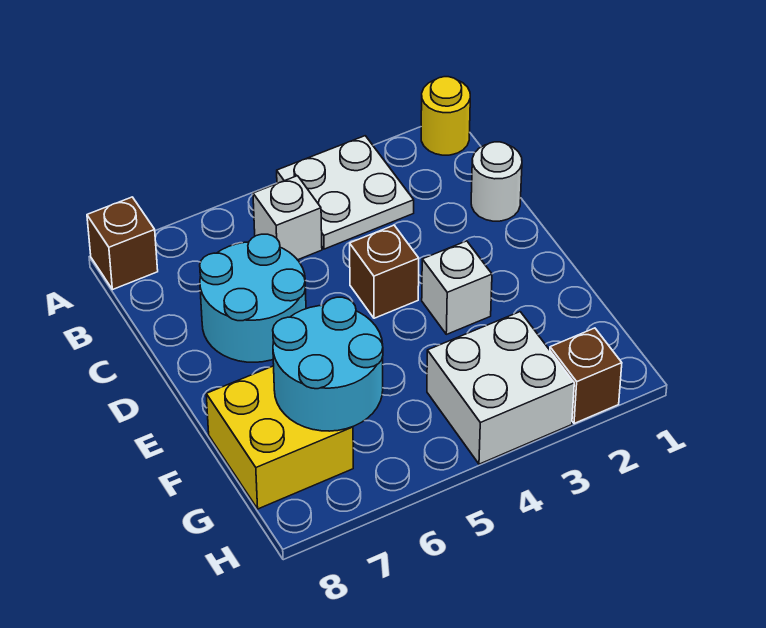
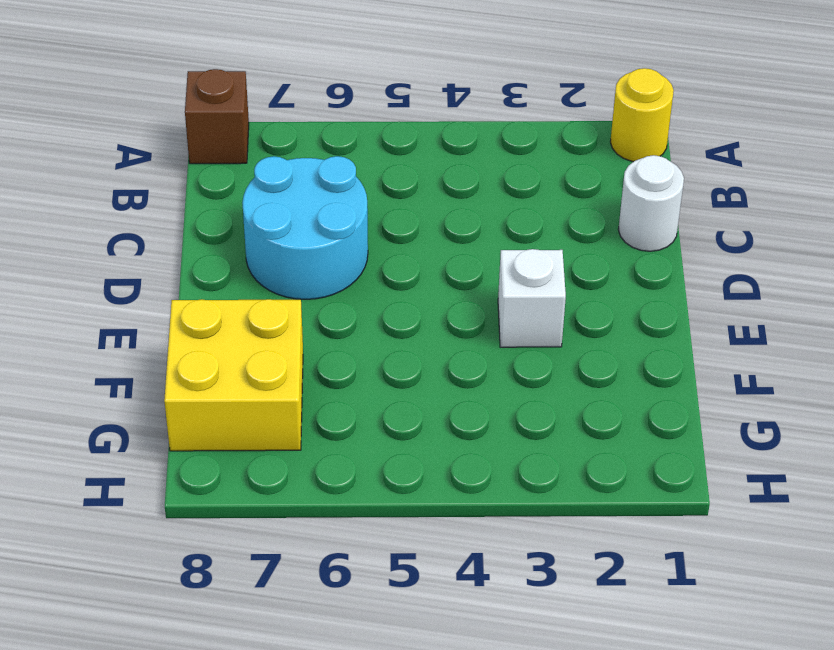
none -> white 2x2 plate [277,136,414,249]
none -> white 1x1 brick [253,176,322,260]
none -> brown 1x1 brick [350,225,419,318]

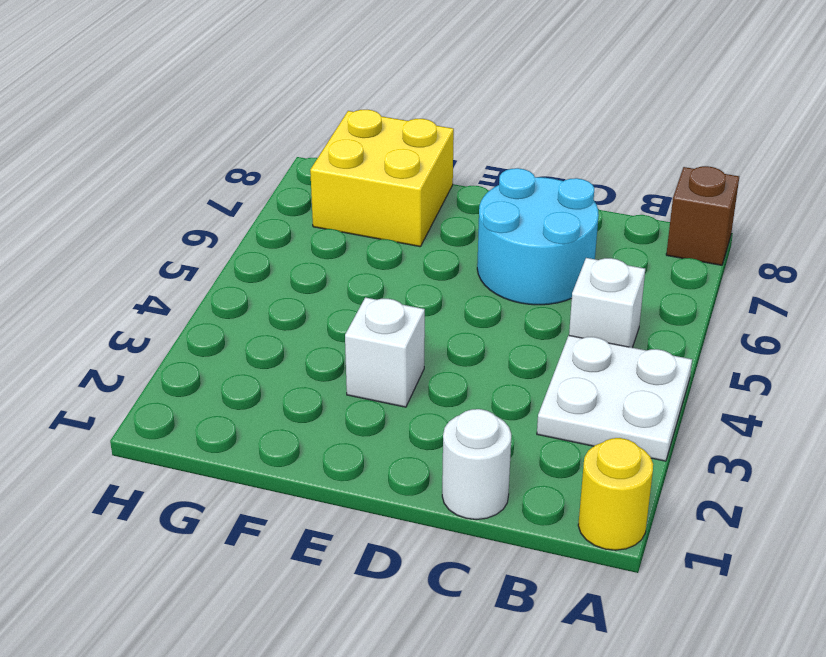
none -> brown 1x1 brick [350,225,419,318]
none -> white 2x2 brick [427,312,574,464]
none -> brown 1x1 brick [550,328,622,424]

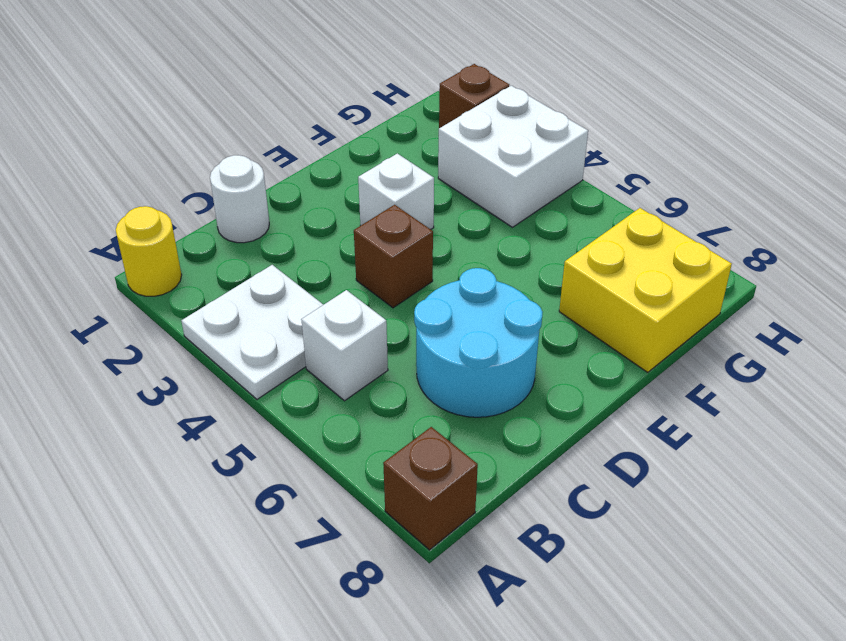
none -> cyan 2x2 round brick [273,297,383,431]

